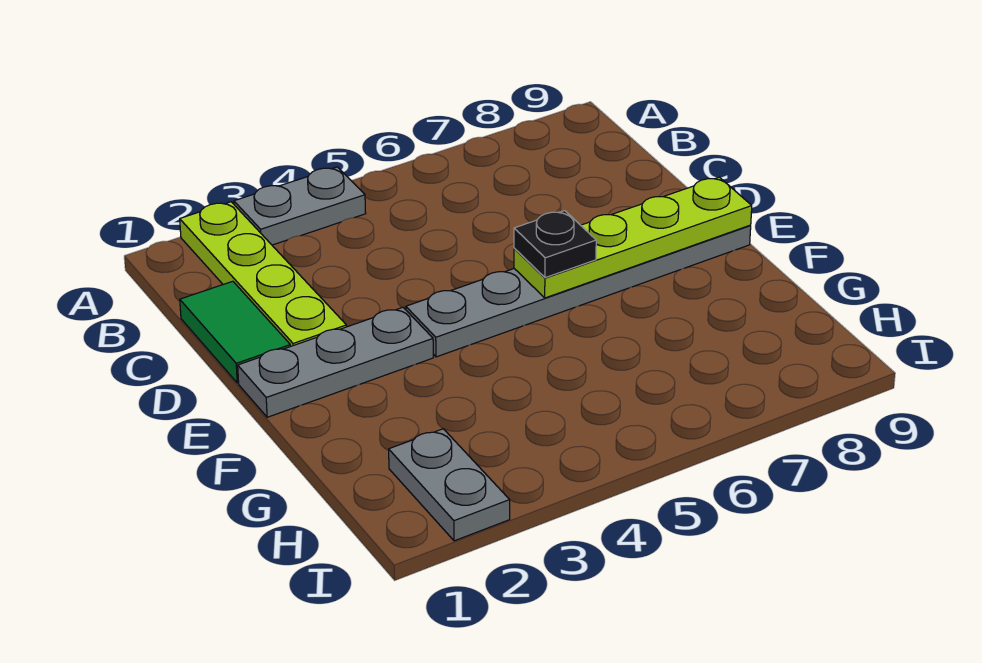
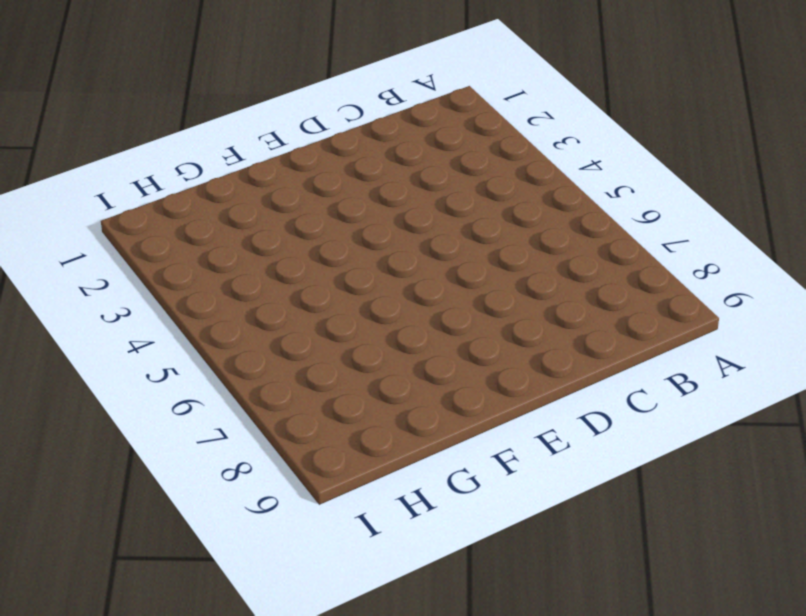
none -> lime 1x4 plate [180,202,346,346]
none -> grey 1x2 plate [234,167,366,245]

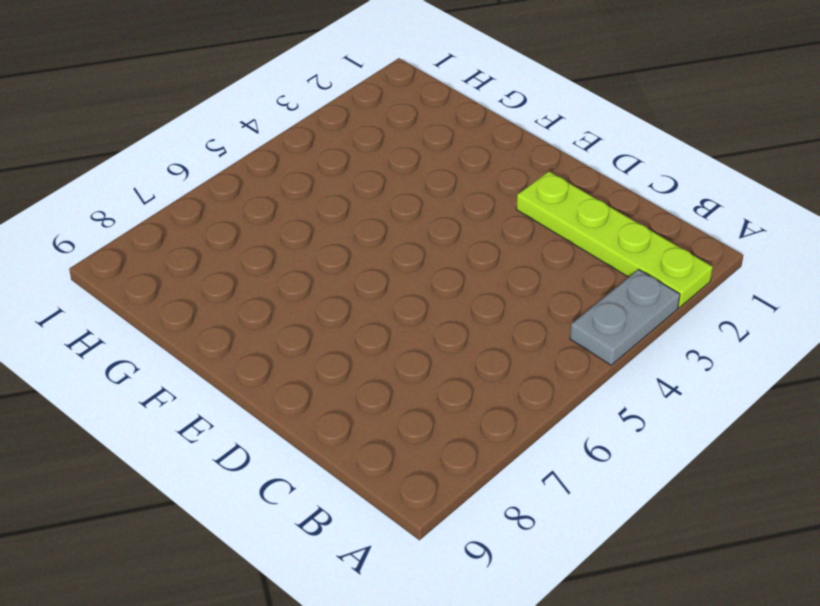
none -> green 1x2 tile [180,281,290,383]
none -> grey 1x3 plate [238,307,433,417]

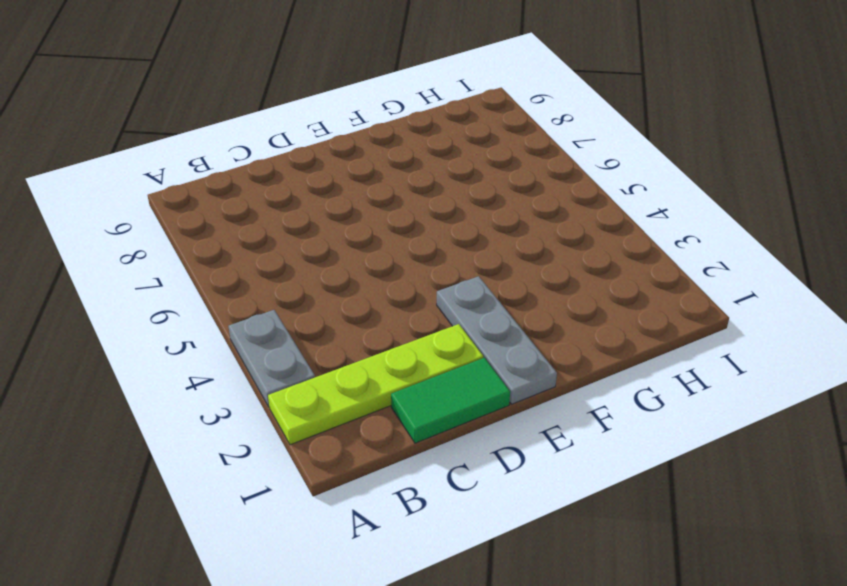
none -> grey 1x6 plate [406,225,751,357]
none -> grey 1x2 plate [389,429,510,541]

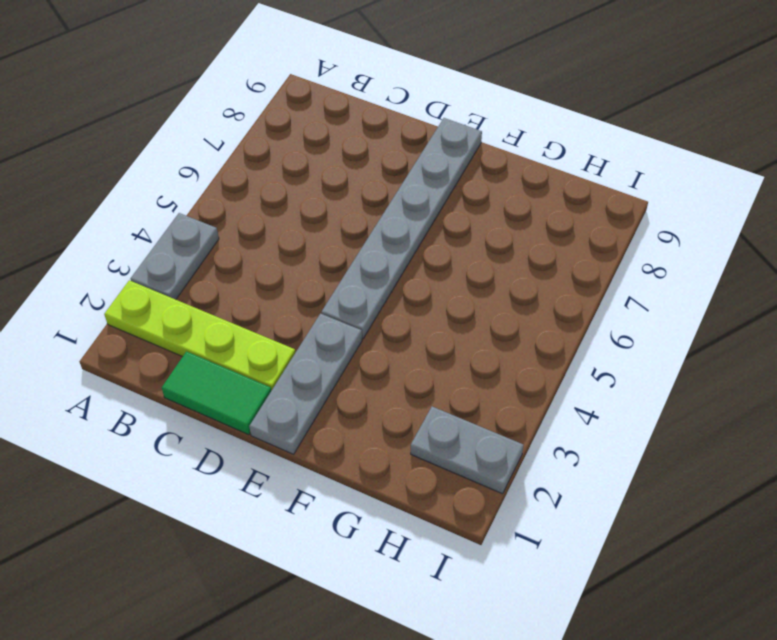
none -> lime 1x4 plate [514,177,752,298]
none -> black 1x1 plate [514,211,596,278]

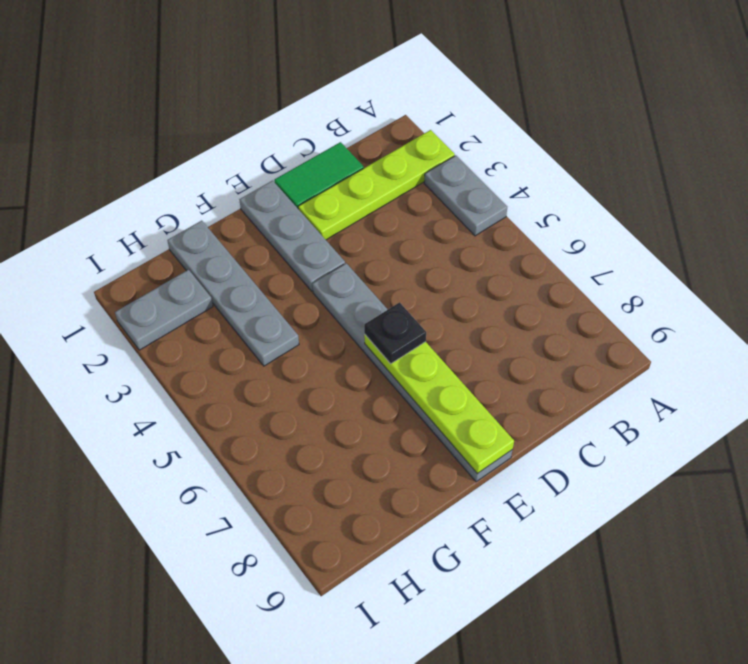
grey 1x4 plate [167,221,299,366] -> none

